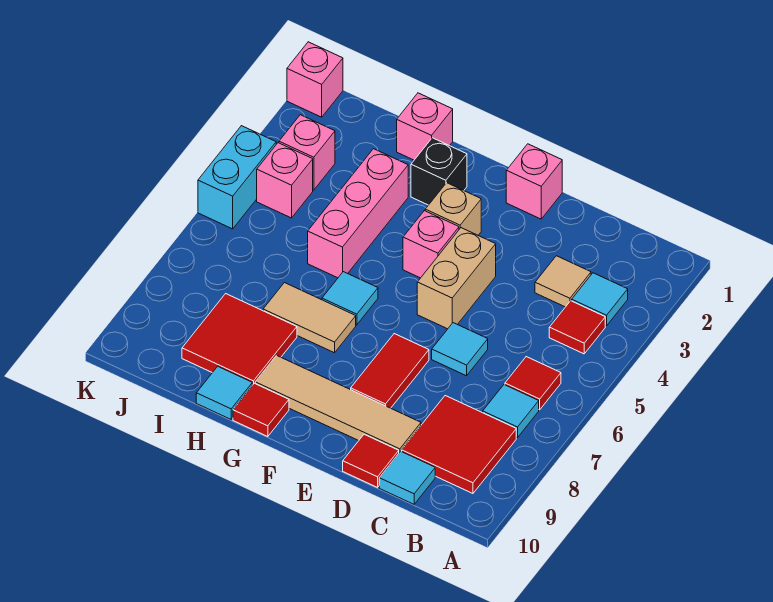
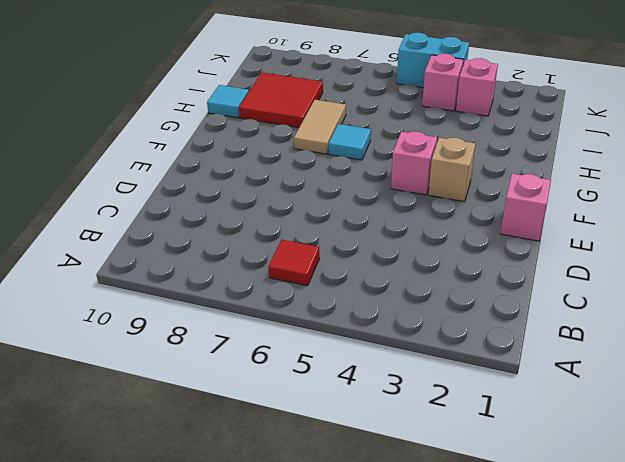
none -> cyan 1x1 tile [572,273,628,326]
none -> red 1x1 tile [549,301,605,354]
none -> cyan 1x1 tile [483,385,539,438]

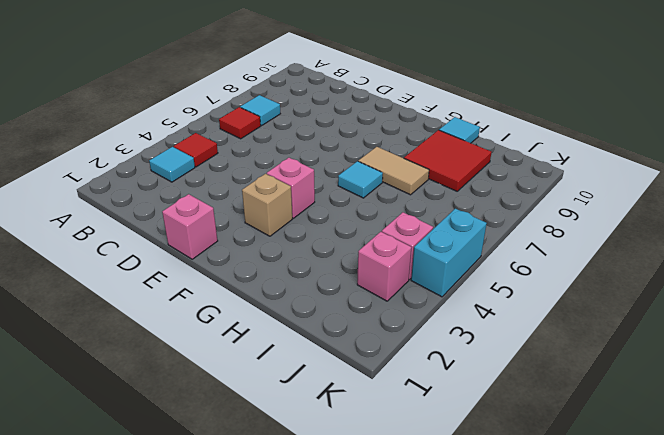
none -> red 2x2 tile [402,396,516,493]
none -> tan 1x1 tile [535,256,591,307]
none -> cyan 1x1 tile [379,451,435,504]

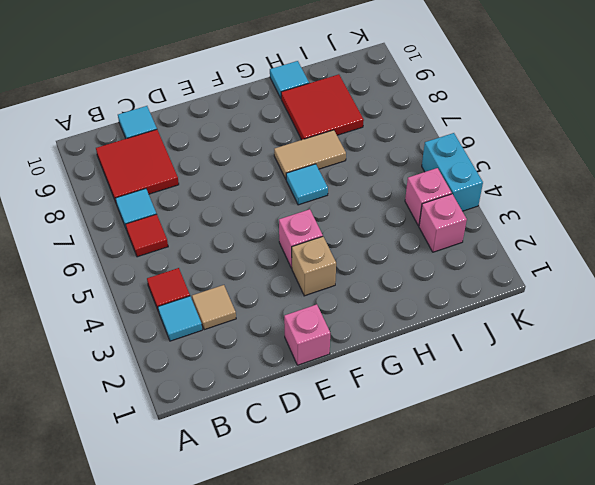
none -> cyan 1x1 tile [432,323,488,376]
none -> tan 1x4 tile [255,355,421,452]
none -> red 1x1 tile [343,434,399,487]

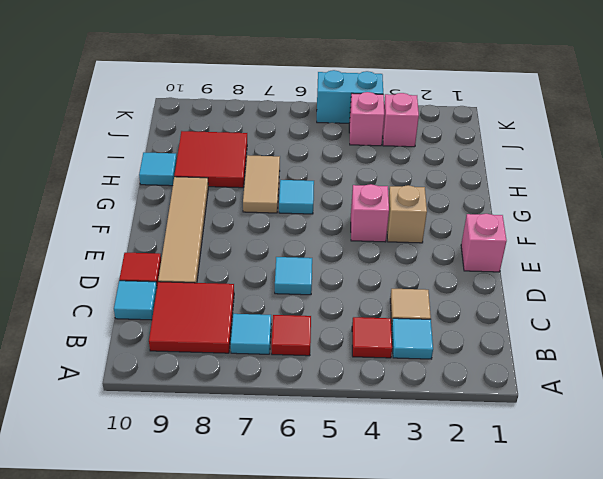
none -> tan 1x2 brick [417,228,496,329]
none -> red 1x2 tile [351,334,429,408]
none -> black 1x1 brick [411,138,467,205]

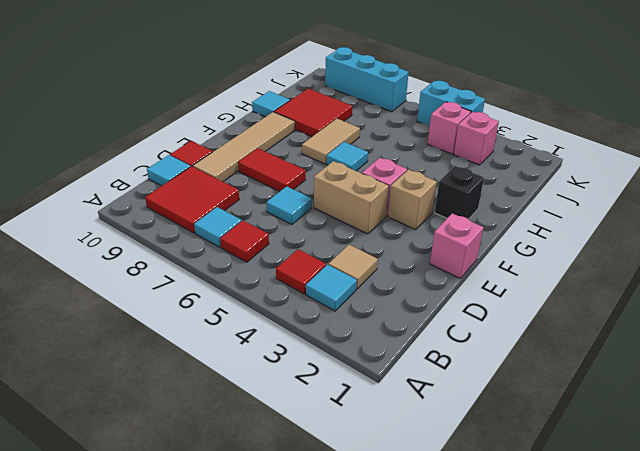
cyan 1x3 brick [325,47,409,112] -> none
none -> red 1x1 tile [233,383,289,437]
none -> pink 1x1 brick [397,93,453,160]
none -> pink 1x3 brick [308,149,408,278]

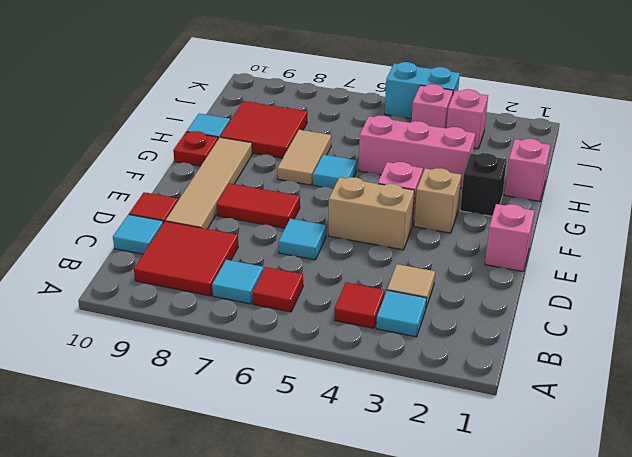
red 1x1 plate [173,131,218,166] -> red 1x1 tile [233,383,289,437]
none -> pink 1x1 brick [287,42,343,117]

